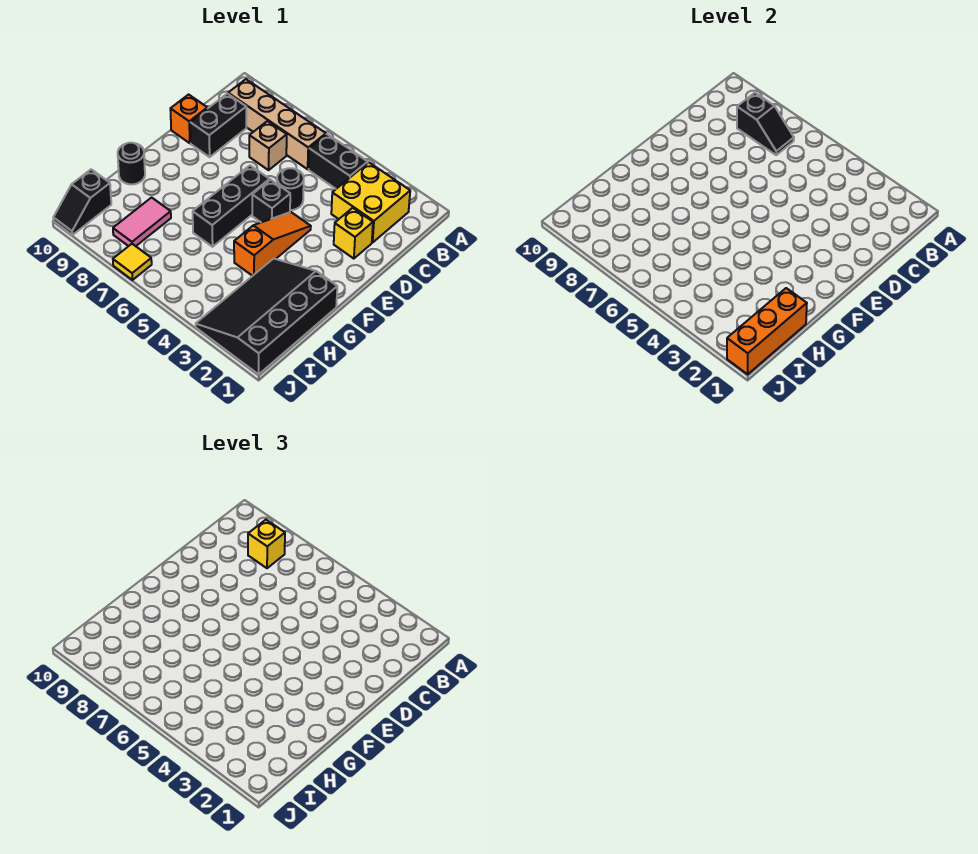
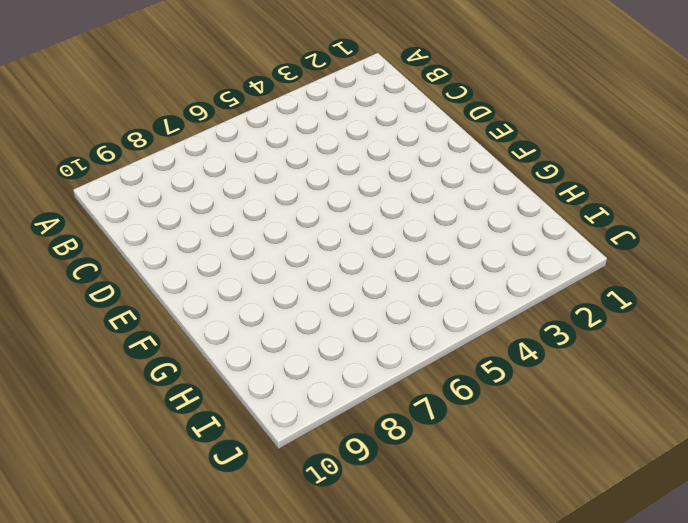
none -> yellow 2x2 brick [331,162,410,243]
none -> black 1x2 brick [309,134,368,189]
none -> tan 1x4 brick [228,79,326,169]

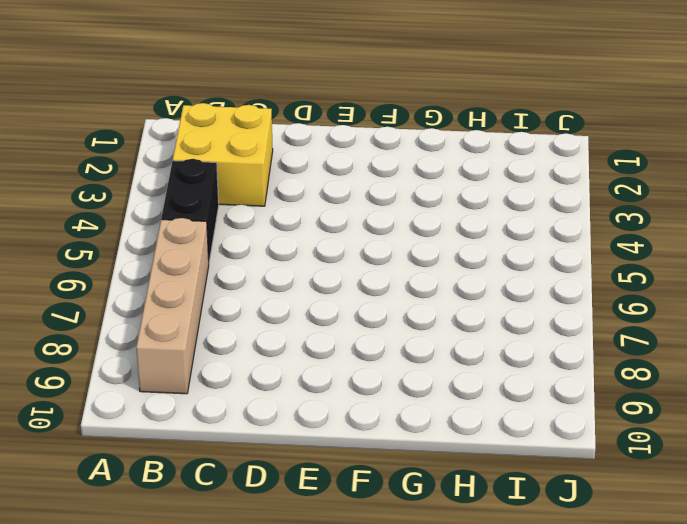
none -> tan 1x1 brick [249,121,287,170]
none -> black 1x2 brick [190,94,246,157]
none -> yellow 1x1 brick [334,208,373,259]

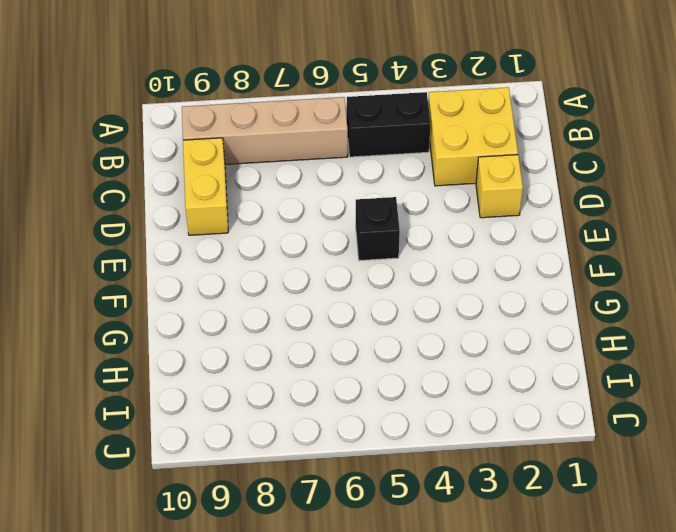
yellow 1x2 brick [183,138,228,235] -> black 1x2 brick [190,94,246,157]
none -> tan 1x1 brick [249,121,287,170]
none -> black 1x1 round brick [277,168,304,210]
none -> orange 1x1 brick [170,95,207,143]

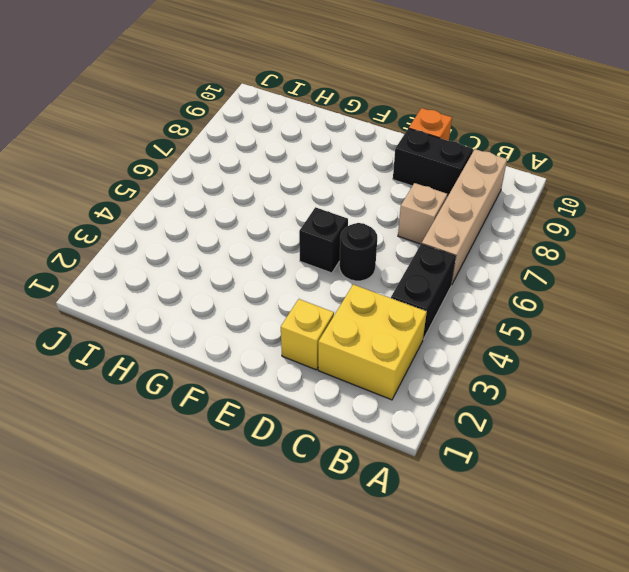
none -> orange 1x3 slope [234,212,311,276]
none -> black 1x3 brick [193,166,270,247]
none -> black 3x4 slope [196,259,337,374]

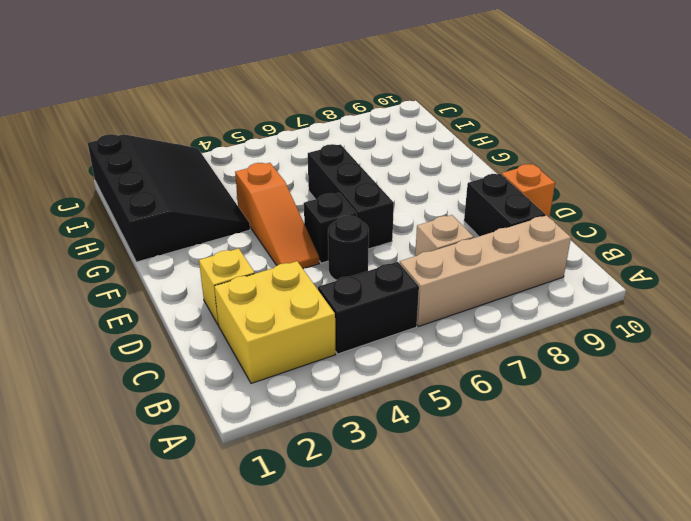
none -> black 1x1 round brick [118,143,145,184]
none -> pink 1x2 tile [113,198,171,246]
none -> black 1x2 slope [53,169,111,235]

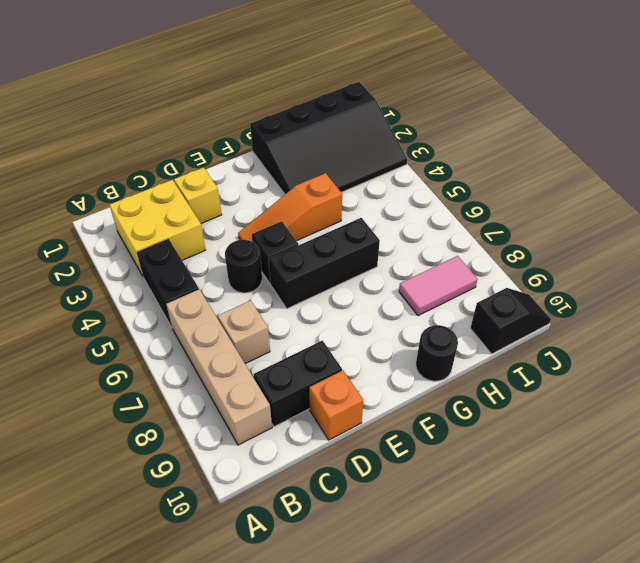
none -> yellow 1x1 tile [113,244,152,280]
none -> black 1x2 slope [737,93,794,155]
none -> orange 1x3 brick [727,288,807,374]

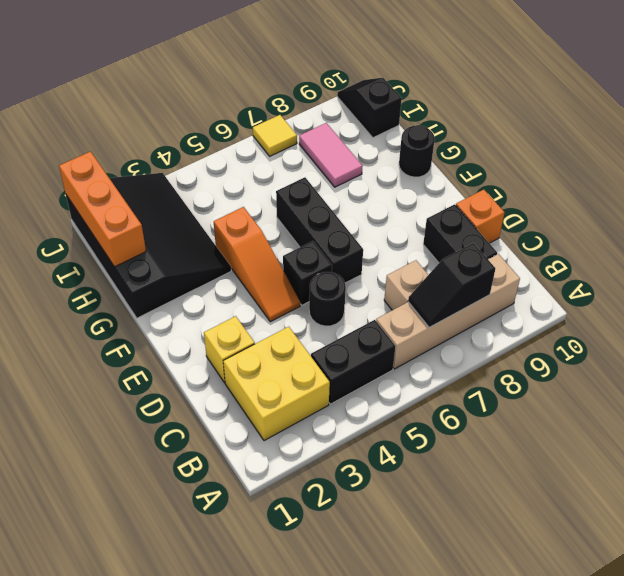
none -> yellow 1x1 brick [248,520,285,568]

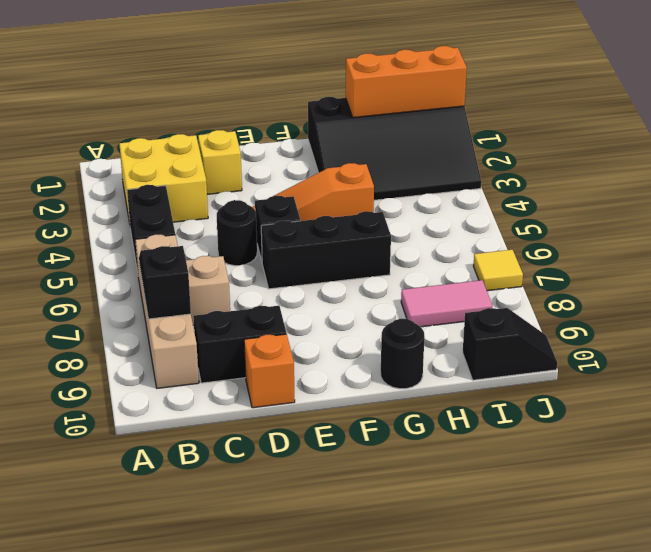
none -> yellow 1x1 brick [248,520,285,568]

